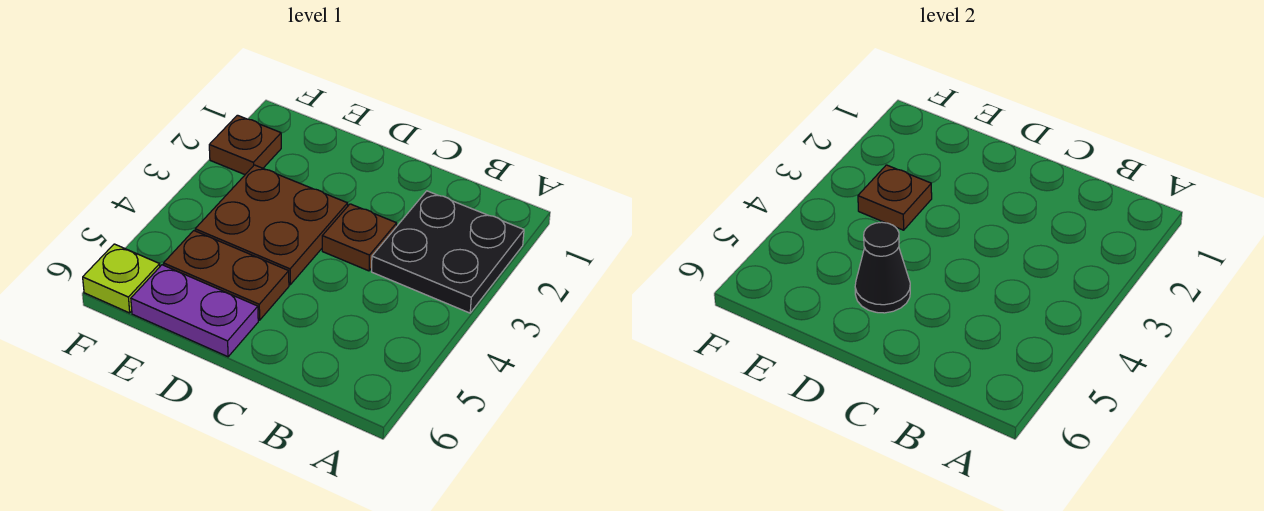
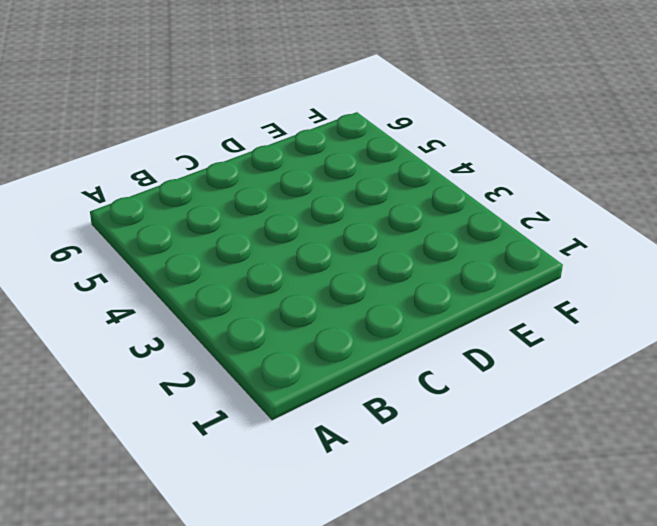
none -> black 2x2 plate [372,191,524,313]
none -> brown 1x1 plate [322,204,397,271]

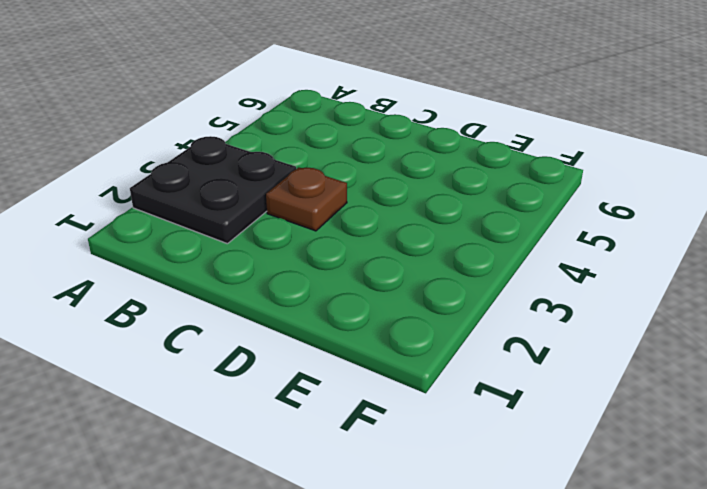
none -> brown 2x2 plate [195,165,348,285]
none -> brown 1x2 plate [164,231,289,320]

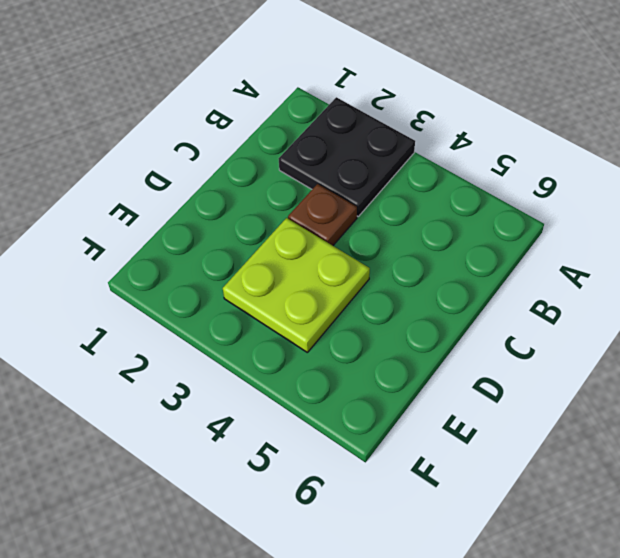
lime 2x2 plate [223,218,370,352] -> brown 2x2 plate [195,165,348,285]
none -> brown 1x2 plate [164,231,289,320]
none -> purple 1x2 plate [131,265,258,357]

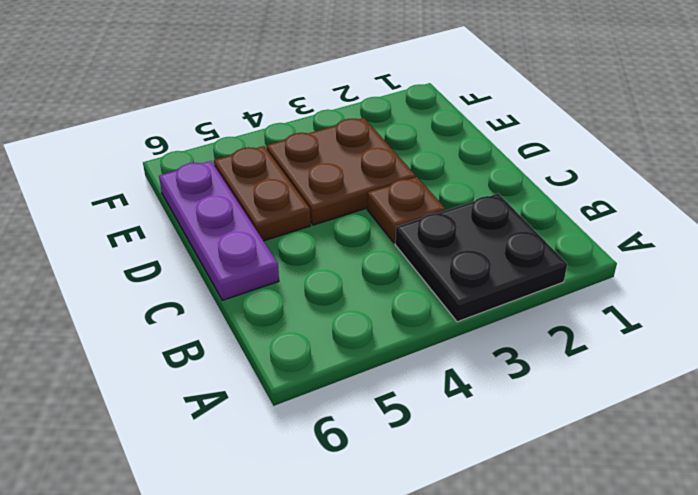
purple 1x3 plate [159,161,279,300] -> purple 1x2 plate [131,265,258,357]
none -> brown 1x1 plate [209,115,281,175]
none -> lime 1x1 plate [83,244,160,313]

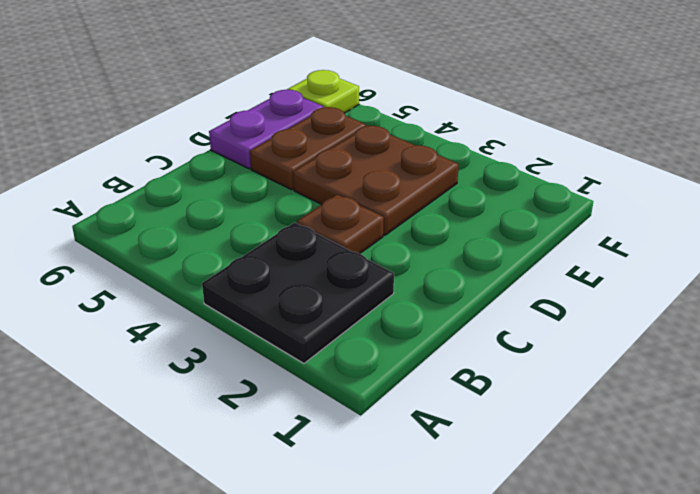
none -> brown 1x1 plate [209,115,281,175]
none -> black 1x1 cone [855,222,910,313]

